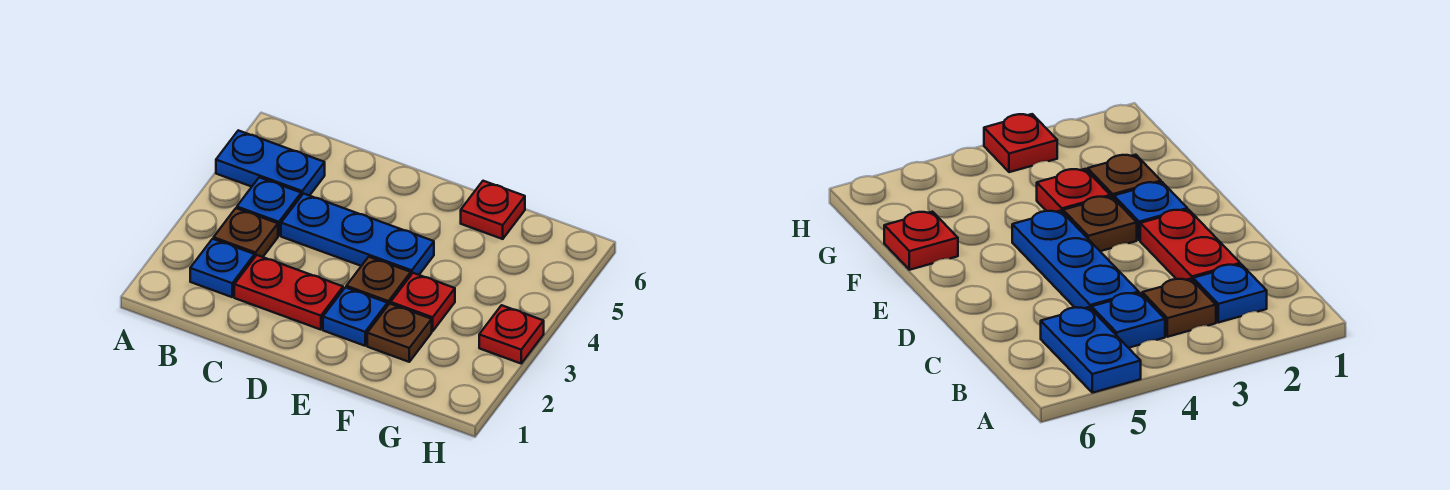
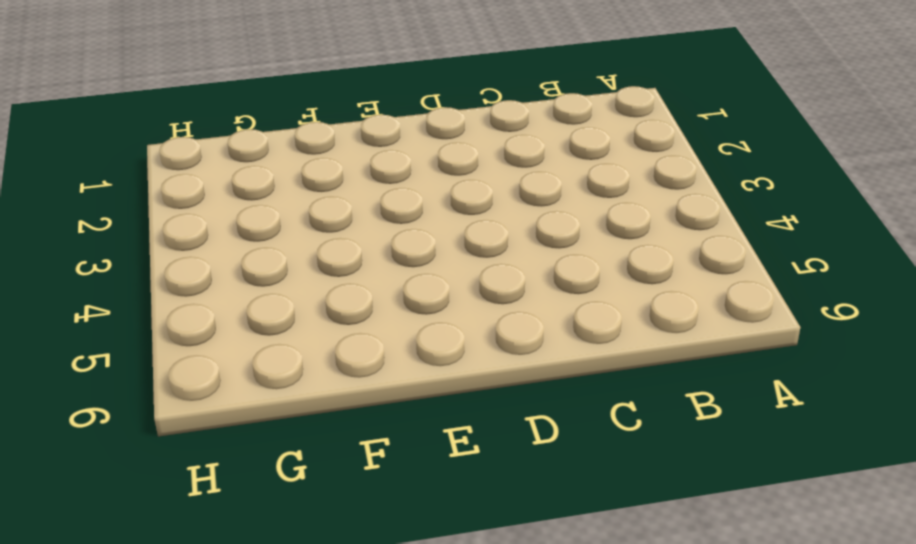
none -> blue 1x2 plate [216,130,325,196]
none -> blue 1x1 plate [190,239,255,297]
none -> brown 1x1 plate [214,208,278,257]

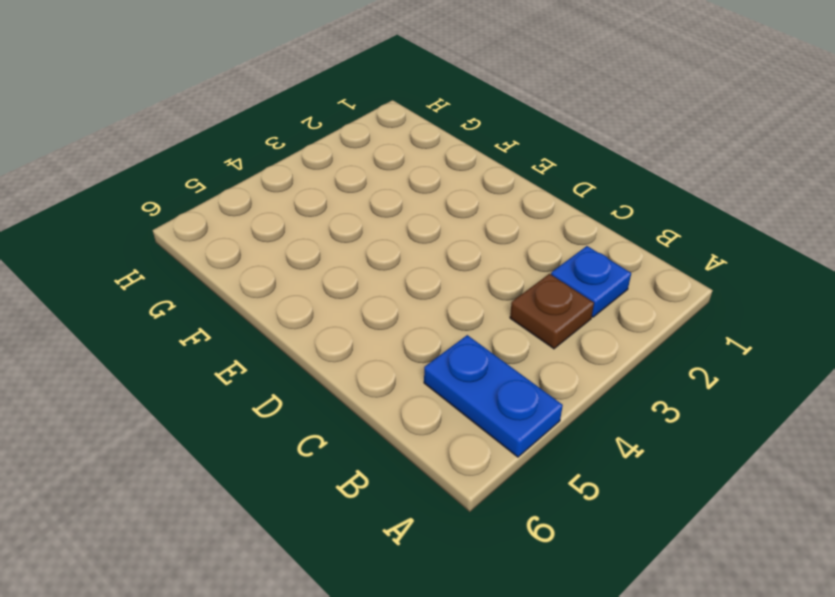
none -> blue 1x1 plate [237,177,301,236]
none -> red 1x2 plate [234,255,343,330]
none -> blue 1x3 plate [281,194,434,275]

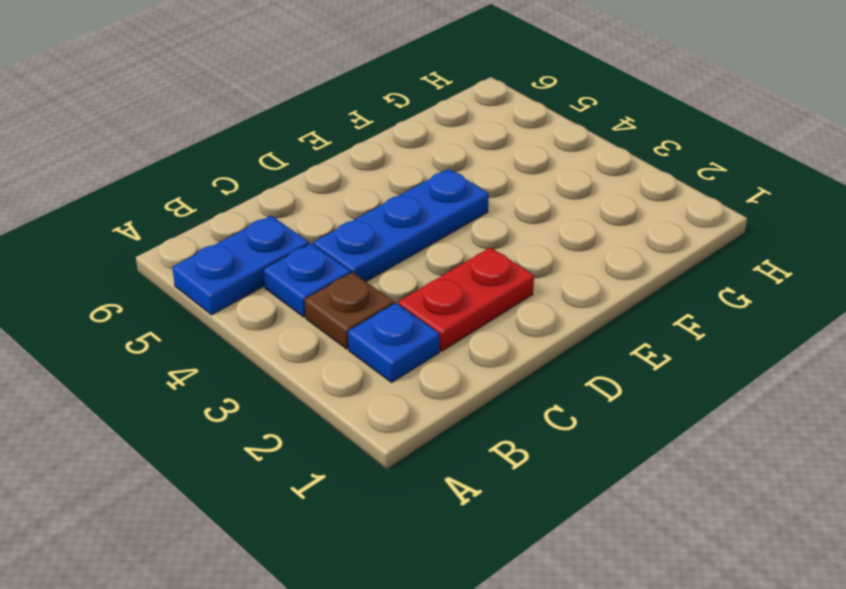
none -> blue 1x1 plate [323,287,387,346]
none -> brown 1x1 plate [346,257,411,306]
none -> brown 1x1 plate [367,304,432,362]

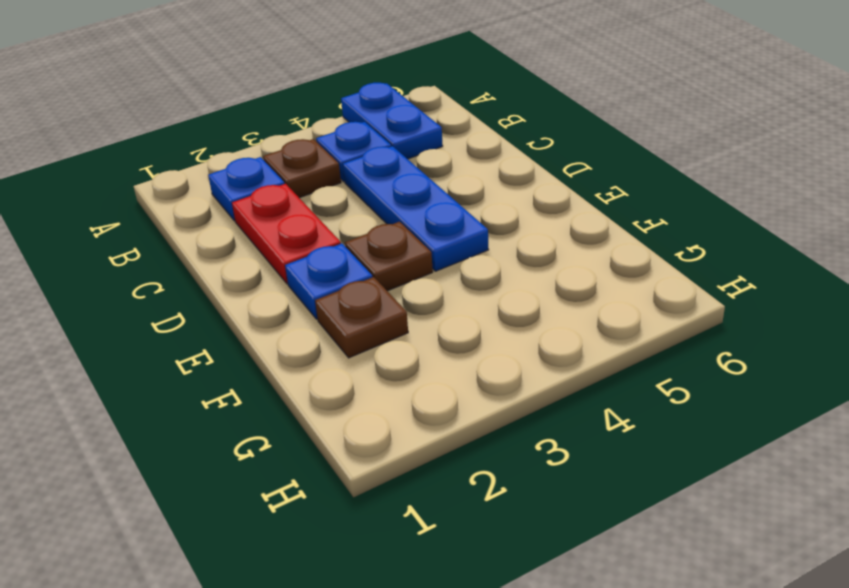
none -> red 1x1 plate [391,273,455,331]
none -> red 1x1 plate [461,181,525,239]
none -> red 1x1 plate [479,305,544,363]

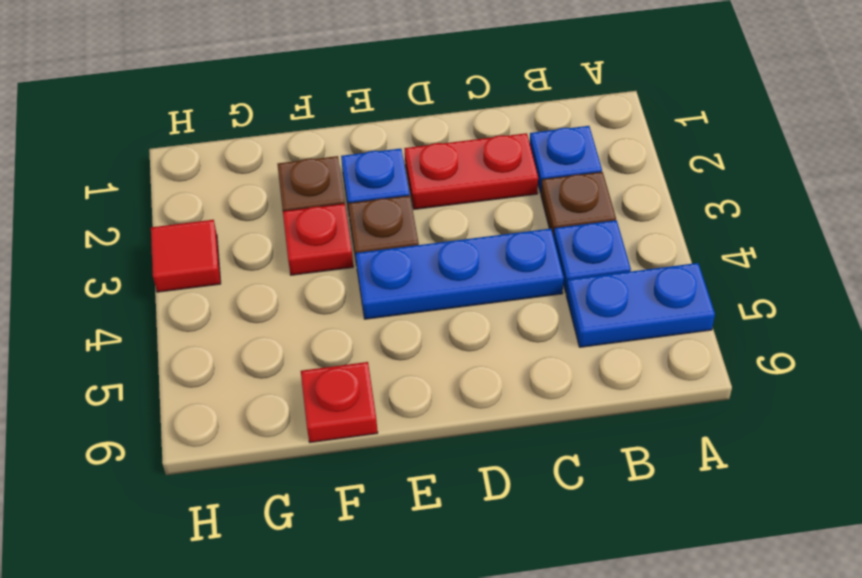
red 1x1 tile [151,220,221,292] -> red 1x1 plate [479,305,544,363]

